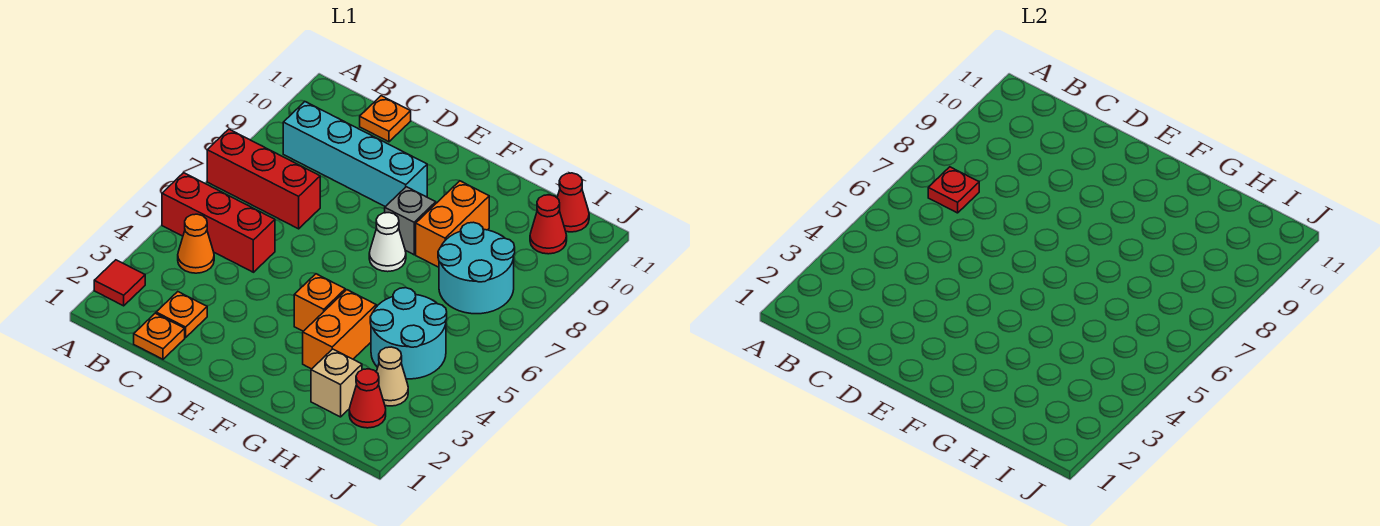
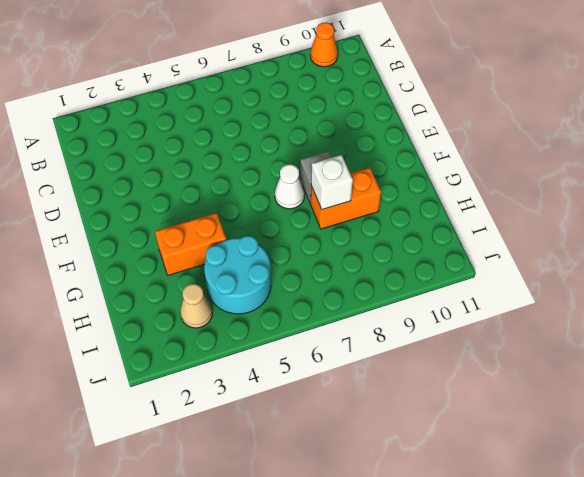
orange 1x1 cone [310,22,338,67] -> orange 1x1 cone moved to [178,214,214,273]
white 1x1 brick [311,155,353,210] -> none
none -> red 1x1 tile [94,260,145,306]
none -> red 1x3 brick [162,173,275,272]
none -> red 1x3 brick [207,129,320,229]

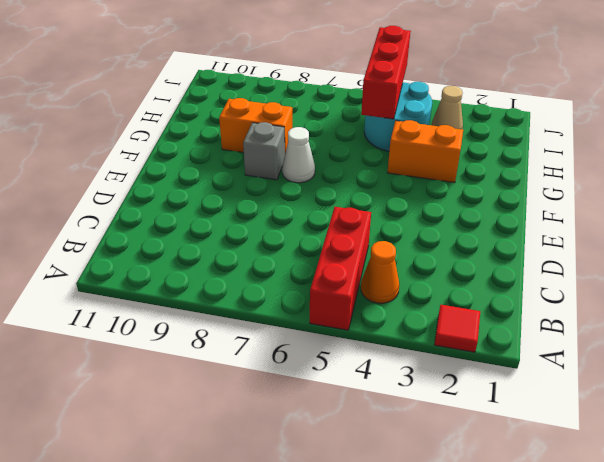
red 1x3 brick [361,26,411,119] -> red 1x3 brick moved to [207,129,320,229]
none -> cyan 1x4 brick [283,102,427,207]
none -> orange 1x1 plate [134,313,185,359]
none -> orange 1x1 plate [156,292,207,338]

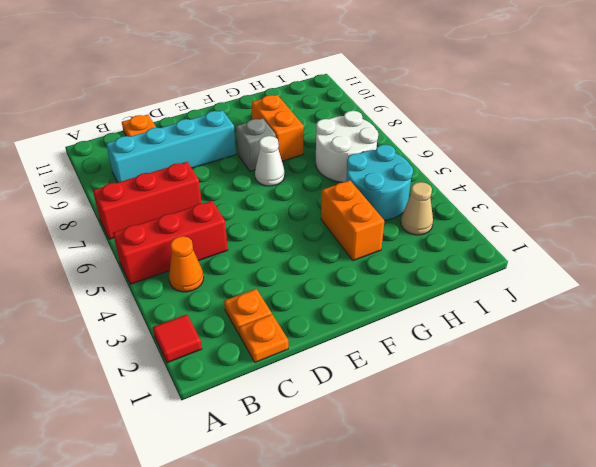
white 2x2 round brick [316,111,378,182] -> cyan 2x2 round brick [438,222,515,314]
none -> orange 1x1 brick [294,274,345,331]
none -> tan 1x1 brick [311,349,362,417]
none -> red 1x1 cone [349,369,386,428]

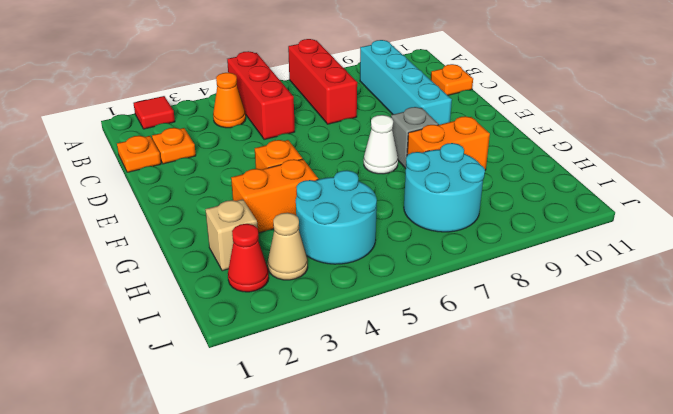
none -> red 1x1 cone [530,195,567,254]
none -> red 1x1 cone [557,173,589,232]
none -> red 1x1 plate [928,167,979,213]

